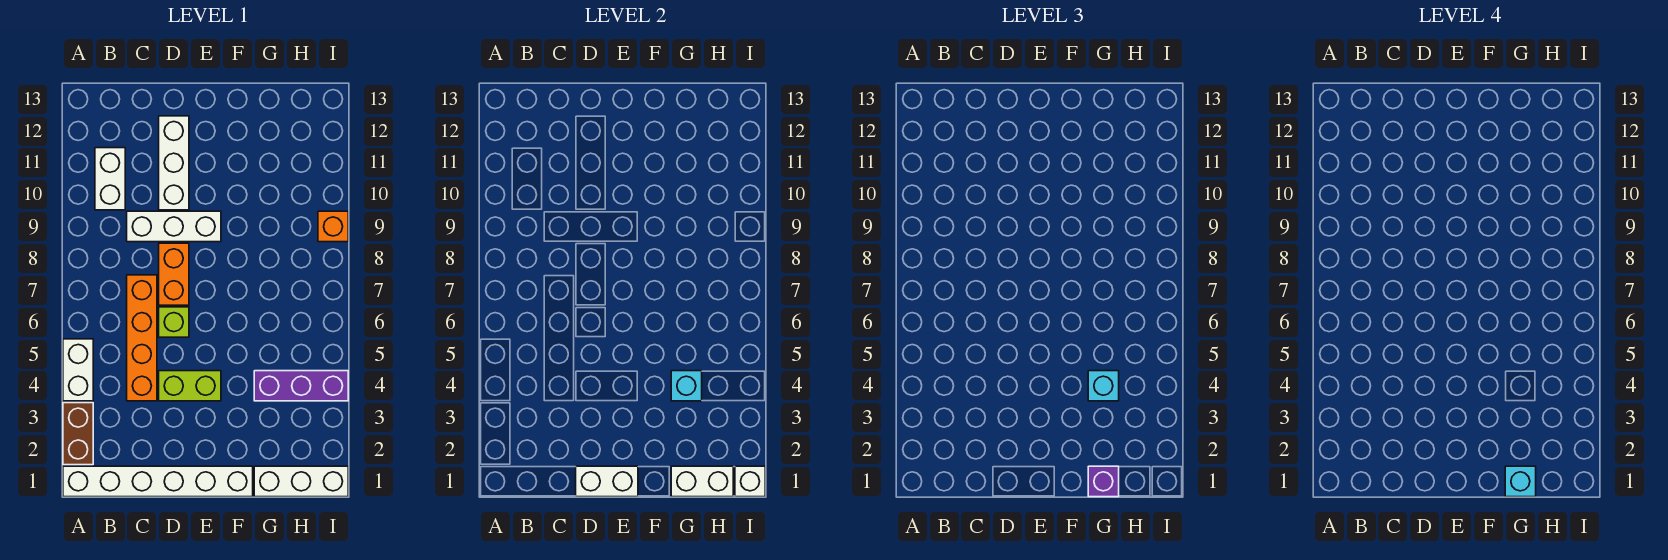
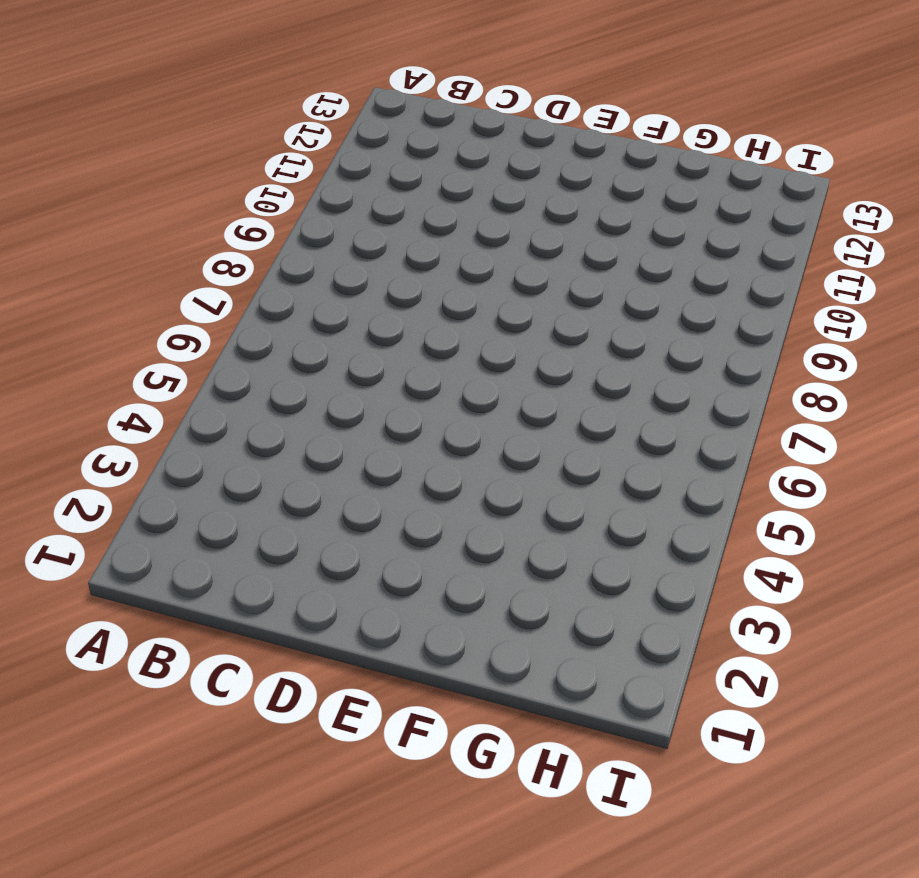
none -> white 1x6 brick [63,466,253,497]
none -> brown 1x2 brick [63,403,93,465]
none -> white 1x2 brick [63,339,93,401]

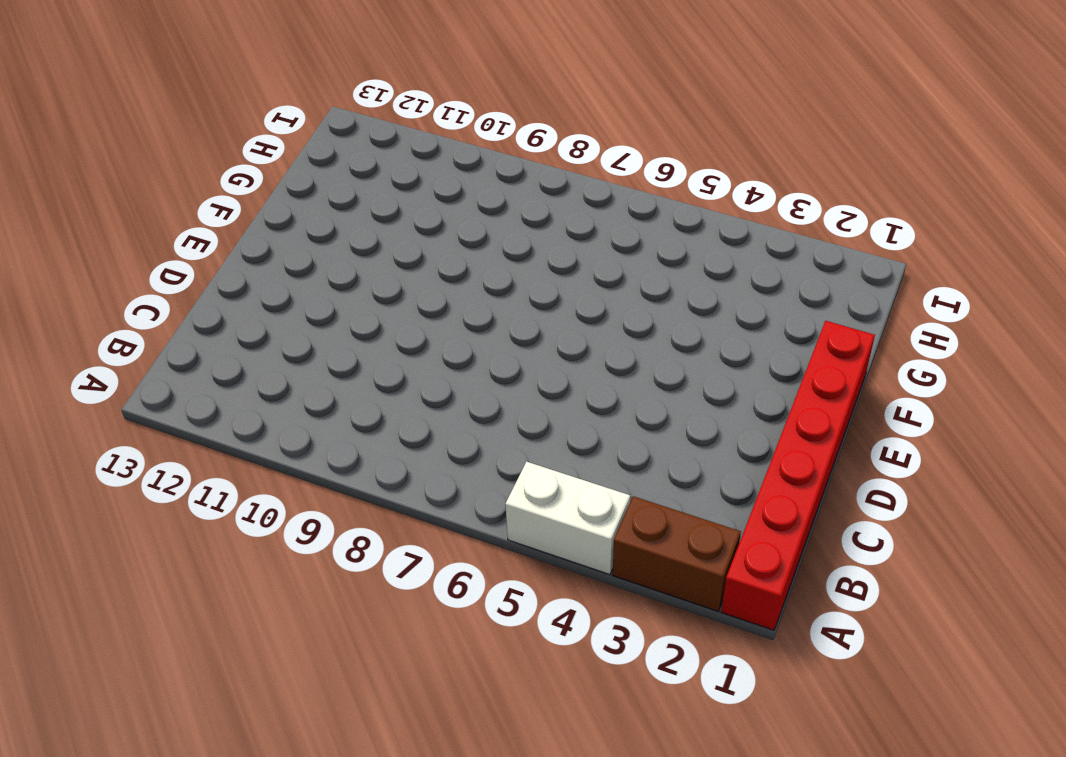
red 1x6 brick [721,321,875,630] -> white 1x6 brick [63,466,253,497]
none -> white 1x2 brick [95,148,125,210]
none -> orange 1x4 brick [127,275,157,401]
none -> white 1x3 brick [127,211,221,242]

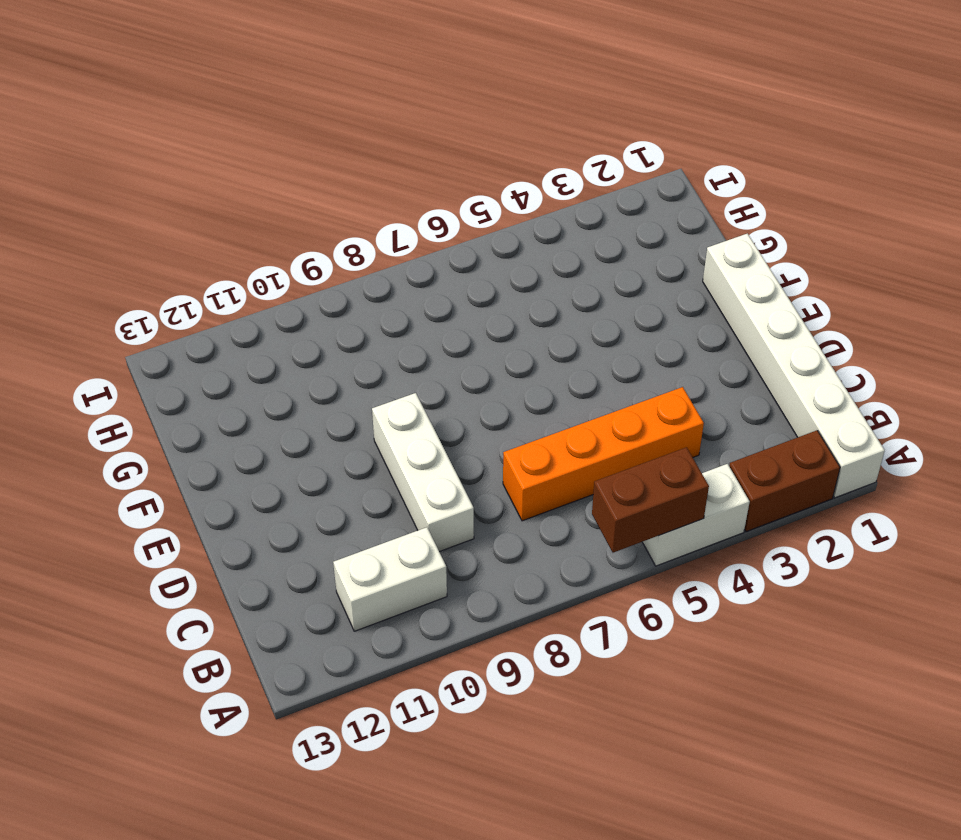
brown 1x2 brick [592,447,709,553] -> none
none -> lime 1x2 brick [159,371,221,401]
none -> lime 1x1 brick [159,307,189,337]
none -> orange 1x2 brick [159,243,189,305]

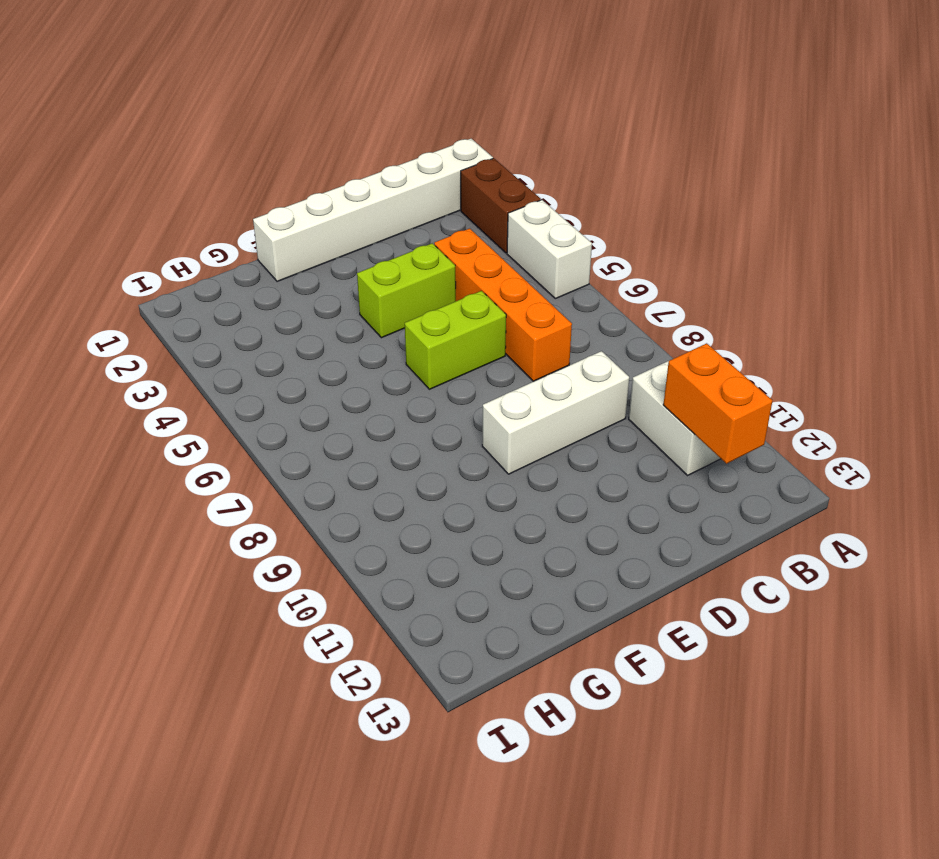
orange 1x2 brick [663,343,772,464] -> orange 1x2 brick moved to [159,243,189,305]
lime 1x2 brick [405,291,506,389] -> lime 1x1 brick [159,307,189,337]
none -> white 1x3 brick [159,116,189,210]
none -> white 1x3 brick [254,466,348,497]
none -> purple 1x3 brick [254,371,348,401]

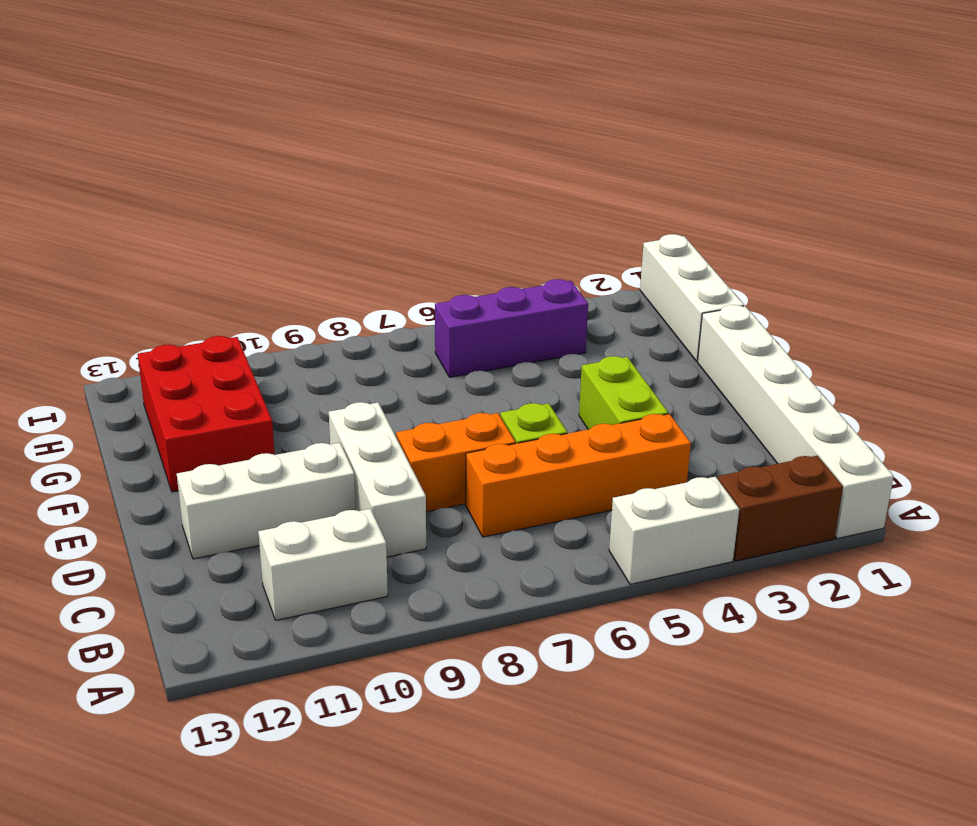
red 2x3 brick [138,336,275,492] -> none
purple 1x3 brick [435,279,588,377] -> purple 1x3 brick turned to [254,371,348,401]
none -> orange 1x1 brick [318,211,348,242]
none -> white 1x2 brick [576,466,638,497]
none -> white 1x2 brick [671,466,733,497]

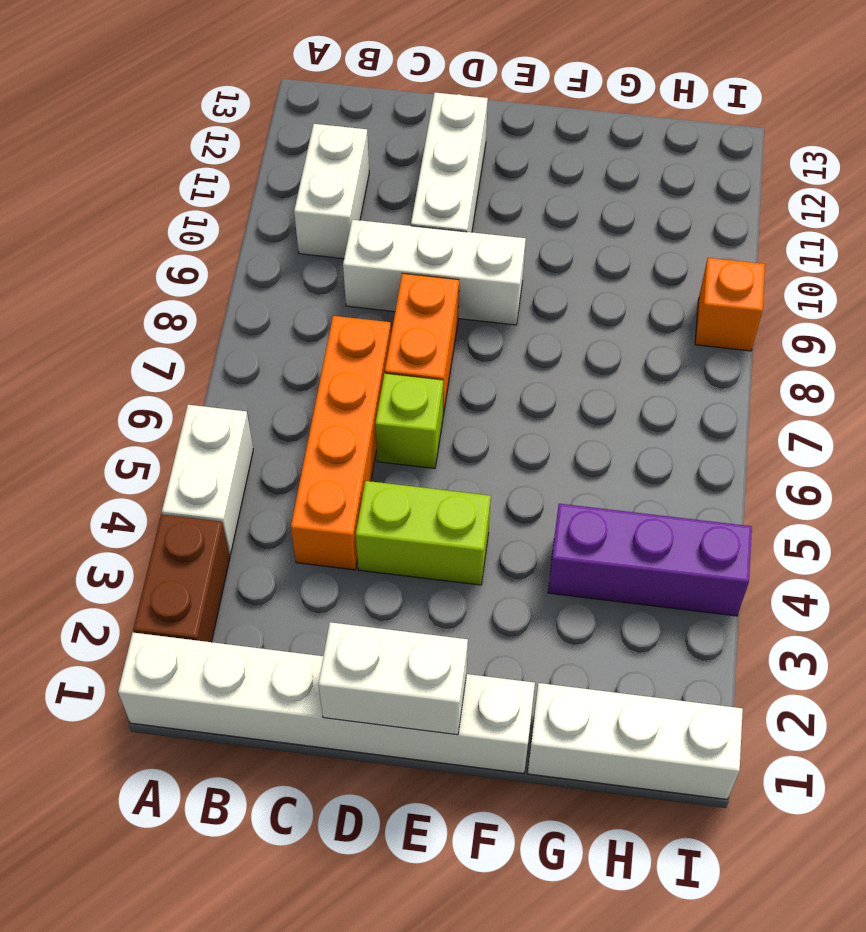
none -> white 1x2 brick [671,466,733,497]
none -> cyan 1x1 brick [671,371,702,401]
none -> white 1x1 brick [735,466,765,497]

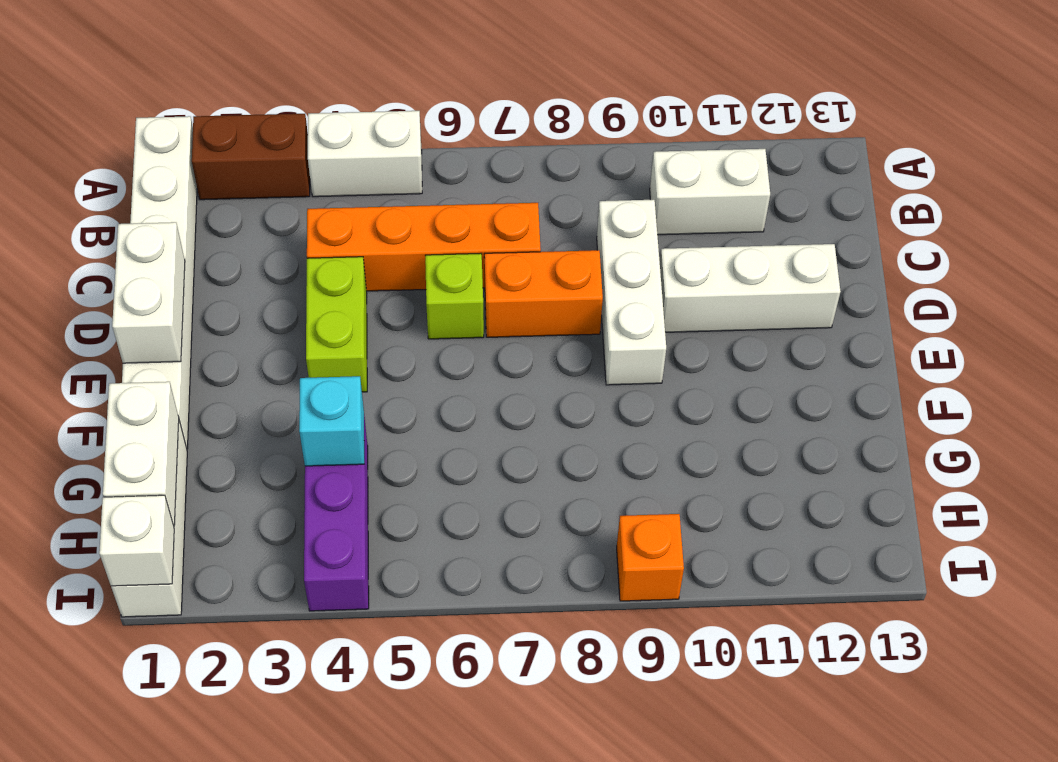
none -> purple 1x1 brick [1088,466,1119,497]
none -> cyan 1x1 brick [1088,371,1119,401]
none -> cyan 1x1 brick [1505,466,1536,497]

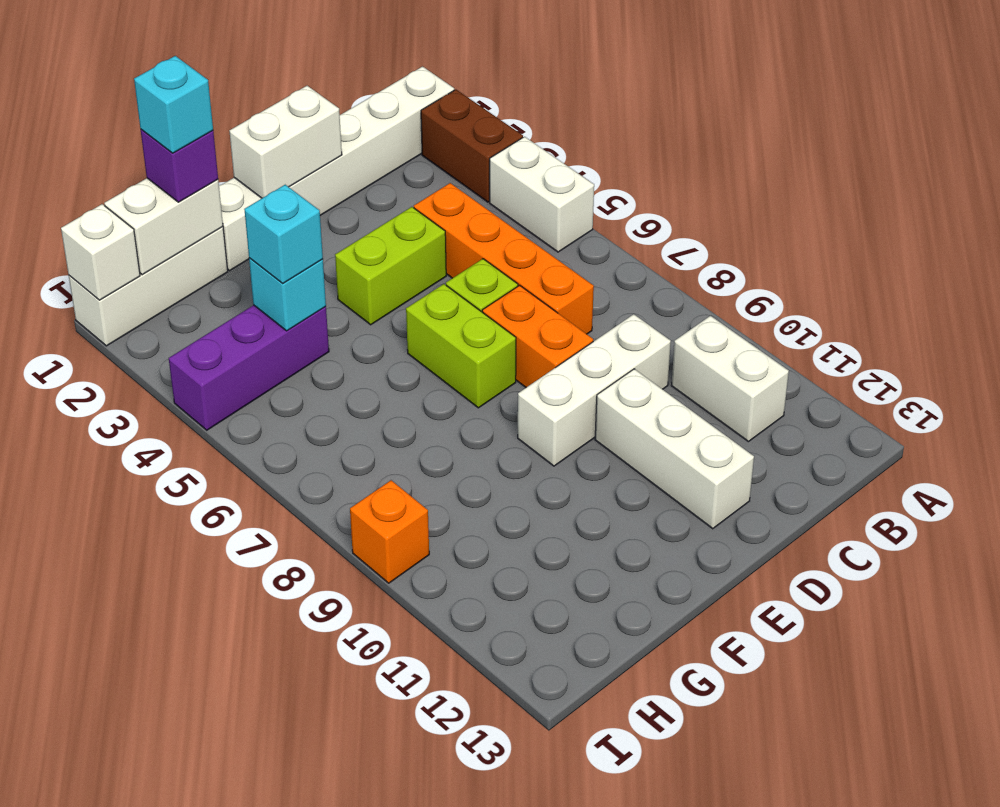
lime 1x2 brick [406,284,516,408] -> none

